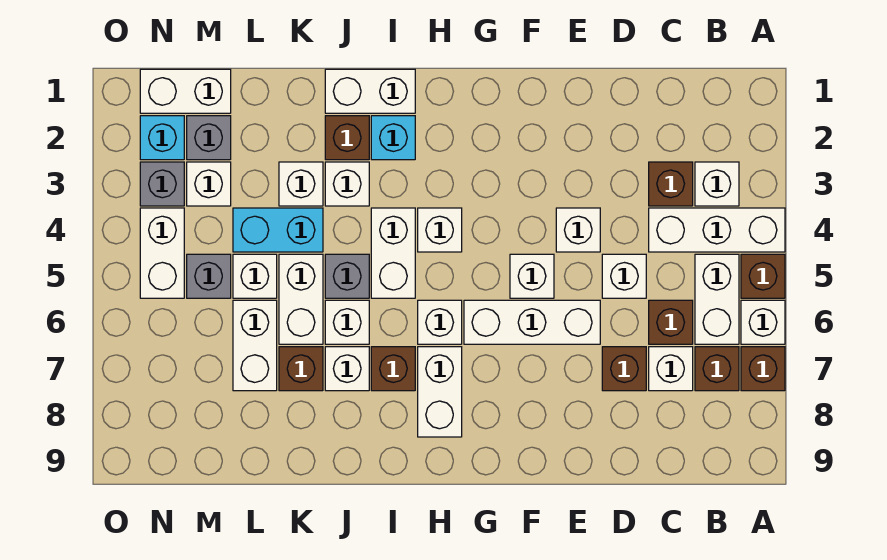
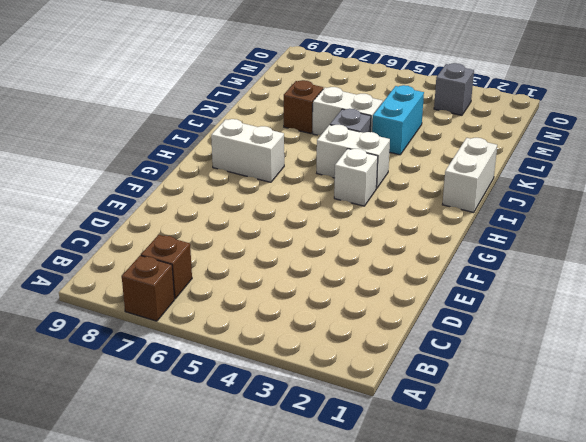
none -> white 1x3 brick [649,208,785,252]
none -> brown 1x1 brick [741,254,785,298]
none -> white 1x1 brick [741,300,785,344]
none -> white 1x1 brick [695,162,739,206]

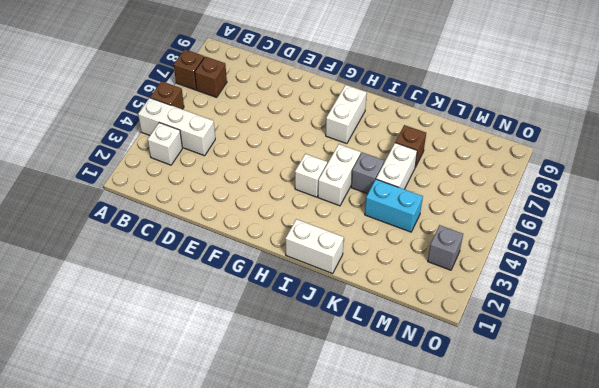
none -> white 1x1 brick [741,300,785,344]
none -> white 1x2 brick [695,254,739,344]
none -> brown 1x1 brick [649,162,693,206]
none -> brown 1x1 brick [649,300,693,344]

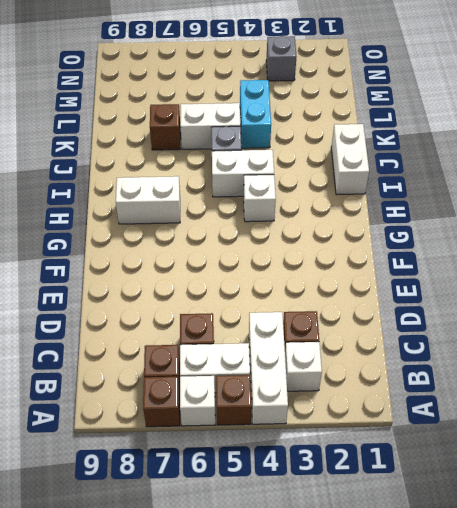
none -> white 1x1 brick [649,347,693,391]
none -> white 1x1 brick [602,254,646,298]
none -> brown 1x1 brick [602,347,646,391]
none -> white 1x1 brick [556,208,600,252]

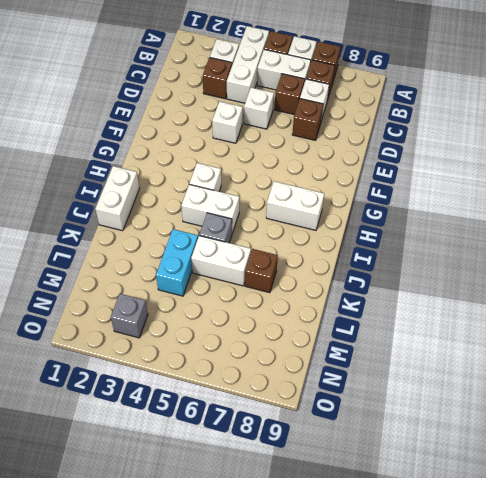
none -> white 1x3 brick [464,300,600,344]
none -> white 1x1 brick [510,254,554,298]
none -> white 1x1 brick [418,300,462,344]
none -> cyan 1x1 brick [371,116,415,160]

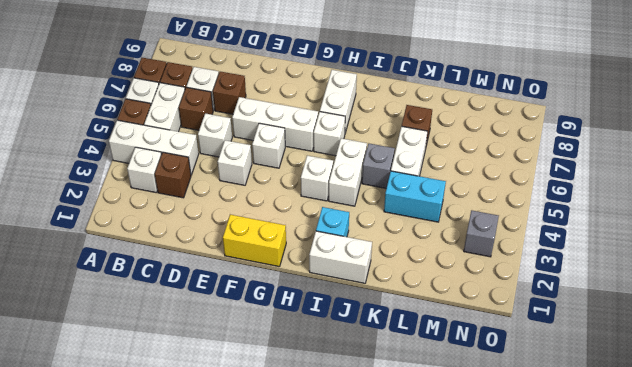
yellow 1x2 brick [223,215,286,267] -> none
none -> brown 1x1 brick [371,347,415,391]
none -> brown 1x1 brick [325,116,369,160]
none -> white 1x1 brick [325,162,369,206]
none -> white 1x1 brick [325,300,369,344]

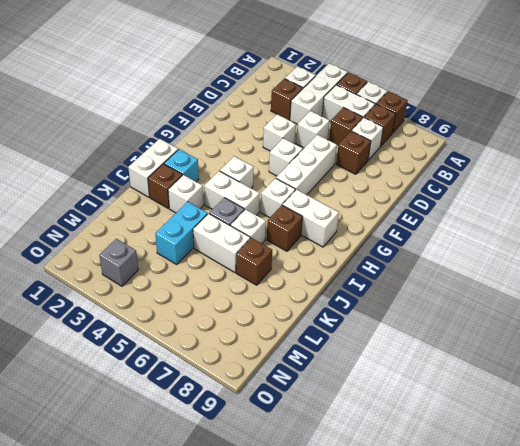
none -> white 1x1 brick [325,347,369,391]
none -> white 1x1 brick [279,162,323,206]
none -> white 1x1 brick [233,254,277,298]
none -> white 1x2 brick [233,300,277,391]

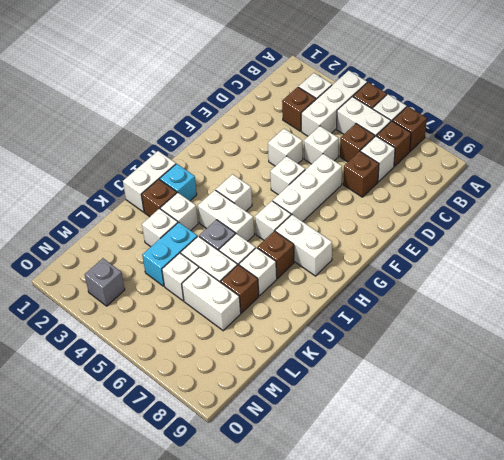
none -> white 1x2 brick [140,69,231,113]
none -> grey 1x1 brick [187,116,231,160]
none -> white 1x1 brick [187,162,231,206]
none -> grey 1x1 brick [187,254,231,298]

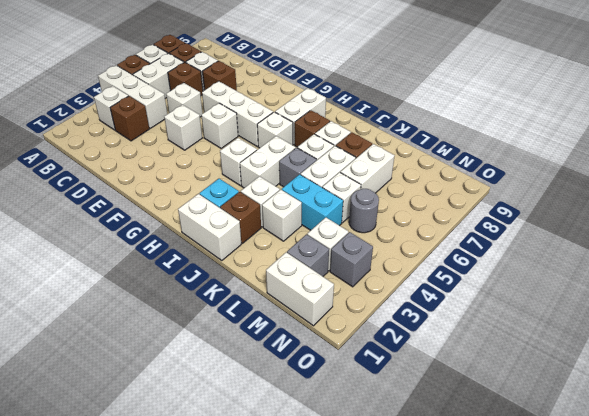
grey 1x1 round brick [349,189,379,233] -> grey 1x1 brick [187,254,231,298]
none -> cyan 1x1 brick [140,116,184,160]
none -> white 1x2 brick [140,208,184,298]

